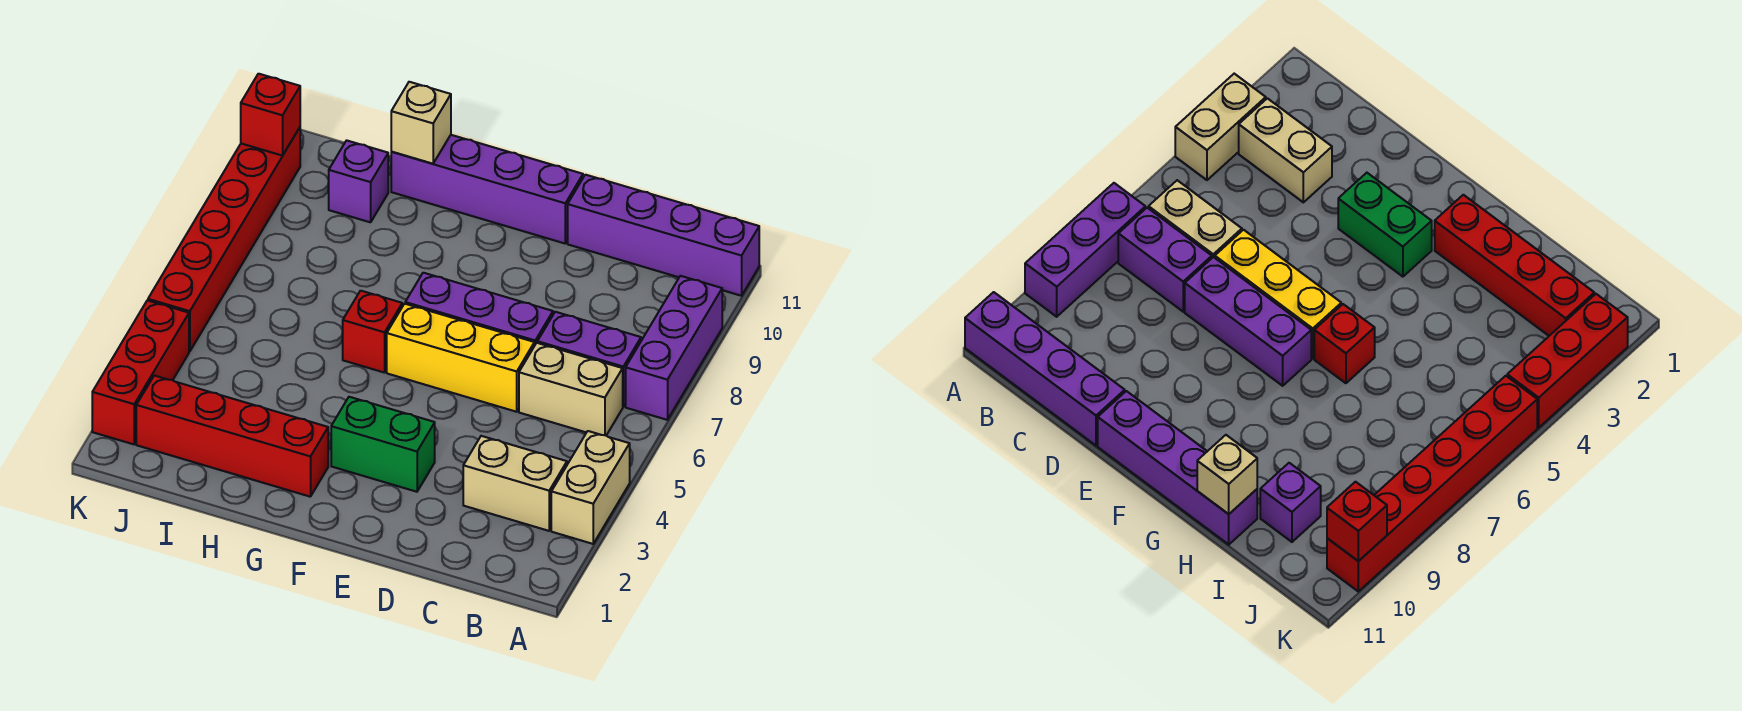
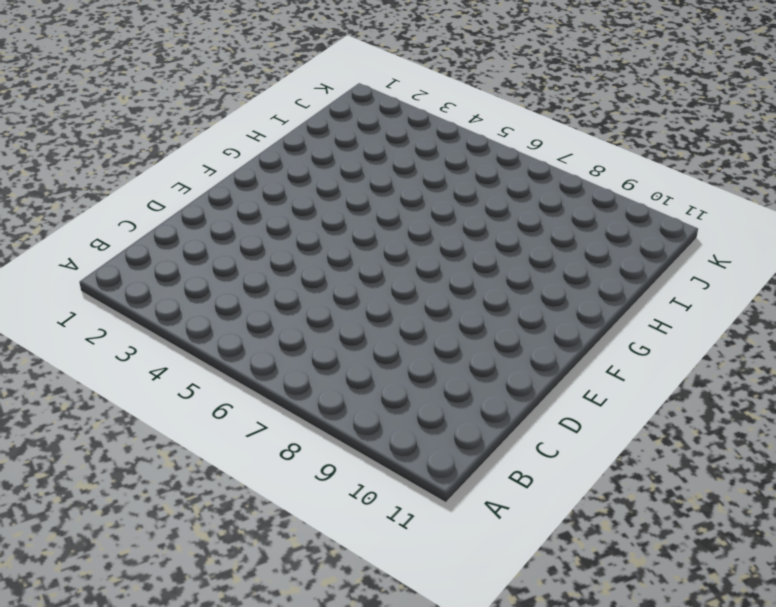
none -> tan 1x2 brick [551,431,630,544]
none -> purple 1x3 brick [626,276,722,420]
none -> purple 1x4 brick [568,175,759,296]

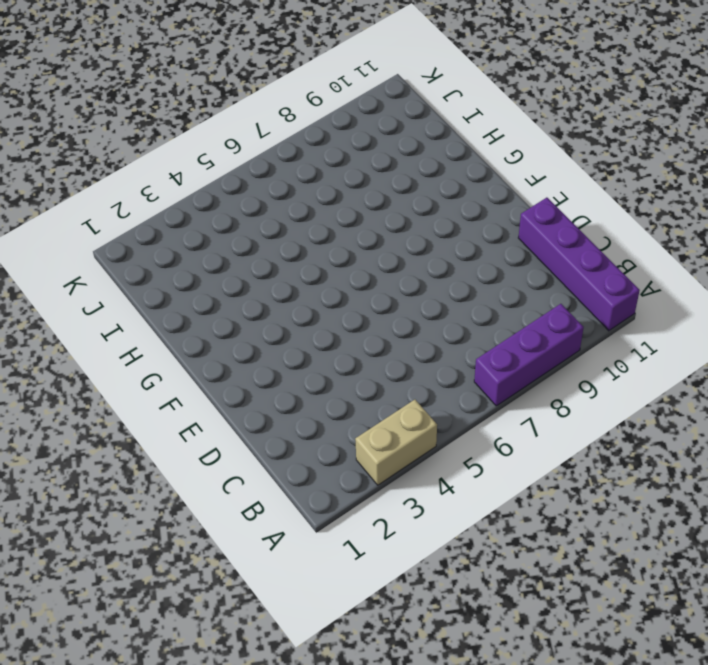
none -> tan 1x2 brick [463,436,567,531]
none -> tan 1x2 brick [519,343,623,435]
none -> purple 1x2 brick [537,312,641,407]

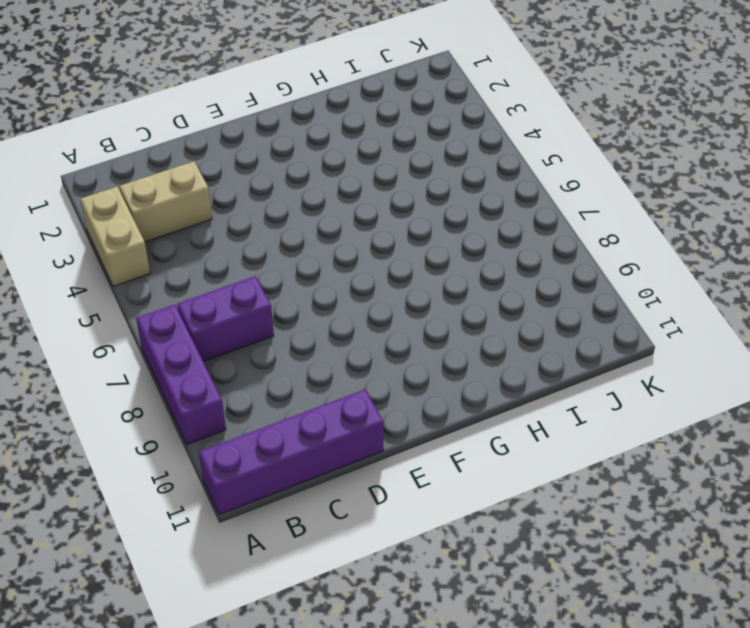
none -> tan 1x2 brick [519,343,623,435]
none -> yellow 1x3 brick [387,304,534,412]
none -> purple 1x3 brick [405,273,553,346]

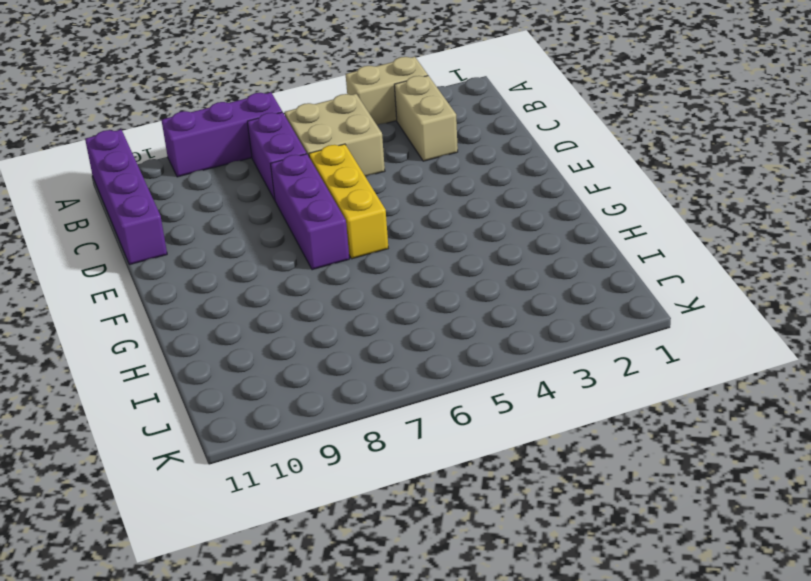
tan 2x2 brick [285,94,385,177] -> tan 1x2 brick [519,343,623,435]
none -> green 1x2 brick [331,397,435,492]
none -> purple 1x4 brick [391,135,583,243]
none -> red 1x4 brick [136,376,328,497]

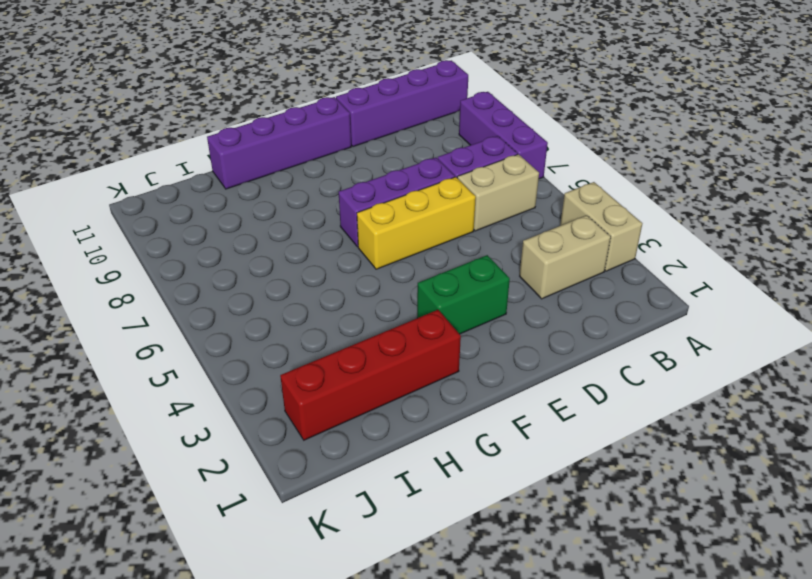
none -> red 1x1 brick [343,291,402,373]
none -> purple 1x1 brick [329,140,388,222]
none -> red 1x3 brick [92,300,189,444]

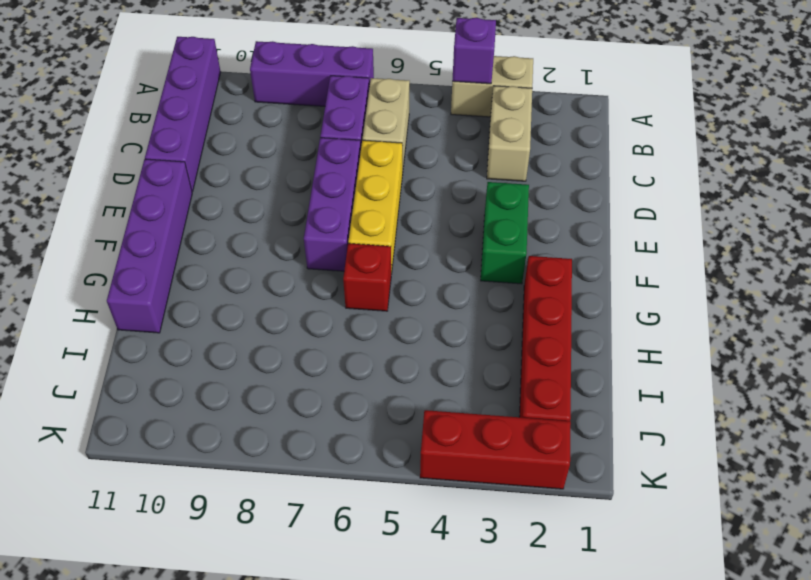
purple 1x1 brick [452,18,496,84] -> purple 1x1 brick moved to [329,140,388,222]
none -> red 1x6 brick [148,128,300,351]
none -> tan 1x1 brick [391,82,451,164]
none -> red 1x1 brick [241,74,300,156]

